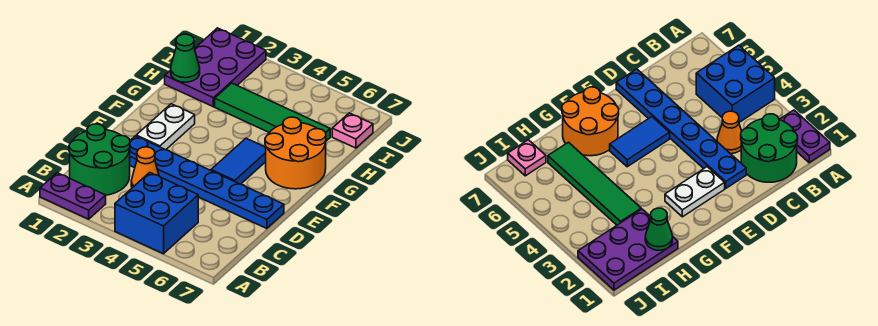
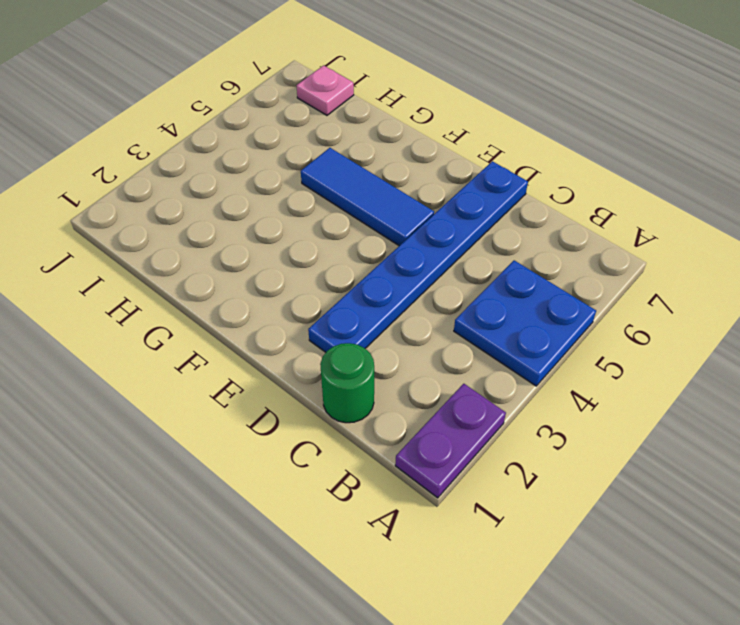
blue 2x2 plate [454,260,596,386] -> blue 2x2 brick [115,172,198,254]
green 1x1 round brick [320,343,374,423] -> green 2x2 round brick [69,124,130,195]
blue 1x3 tile [301,148,434,246] -> blue 1x2 tile [211,138,266,184]
none -> orange 1x1 cone [131,147,159,188]
none -> white 1x2 plate [136,104,195,150]
none -> orange 2x2 round brick [265,117,326,189]

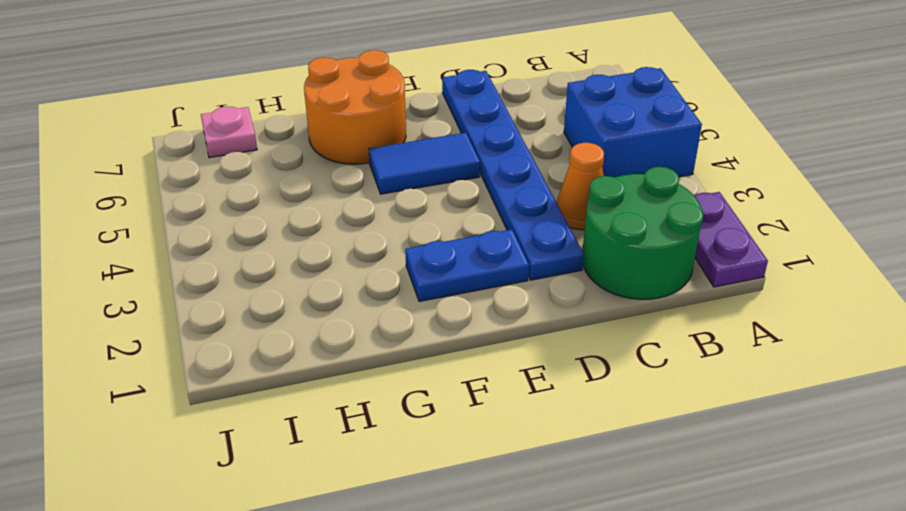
blue 1x2 plate [405,229,529,301] -> white 1x2 plate [136,104,195,150]
none -> purple 2x3 plate [165,28,266,107]
none -> green 1x4 tile [215,83,330,142]
none -> green 1x1 cone [171,34,200,82]

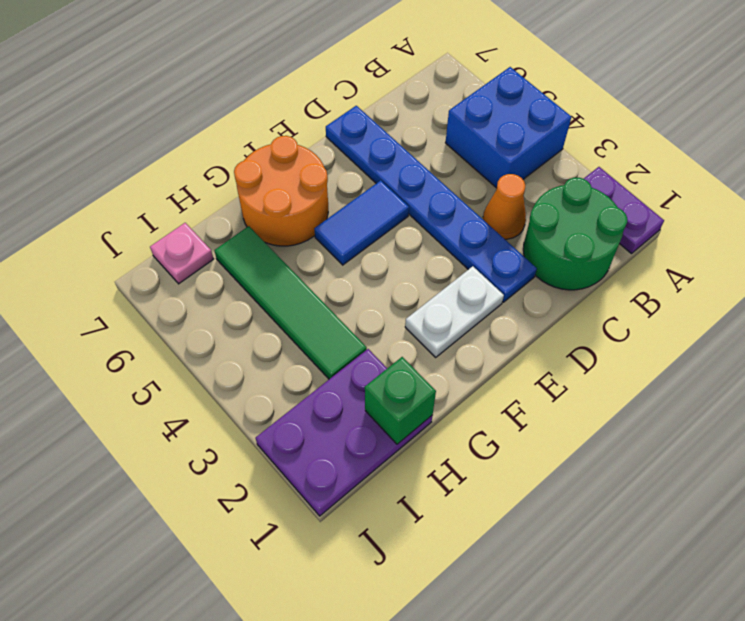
green 1x1 brick [365,357,436,444] -> green 1x1 cone [171,34,200,82]

